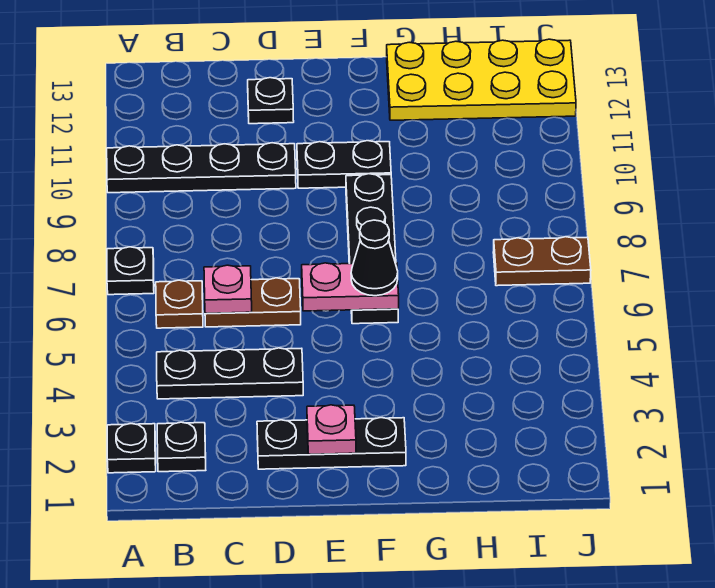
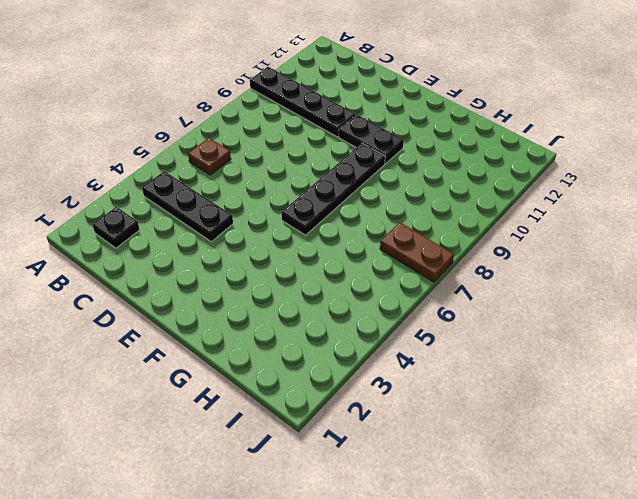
none -> black 1x1 plate [107,424,156,473]
none -> black 1x1 plate [107,247,154,295]
none -> brown 1x2 plate [205,278,301,327]

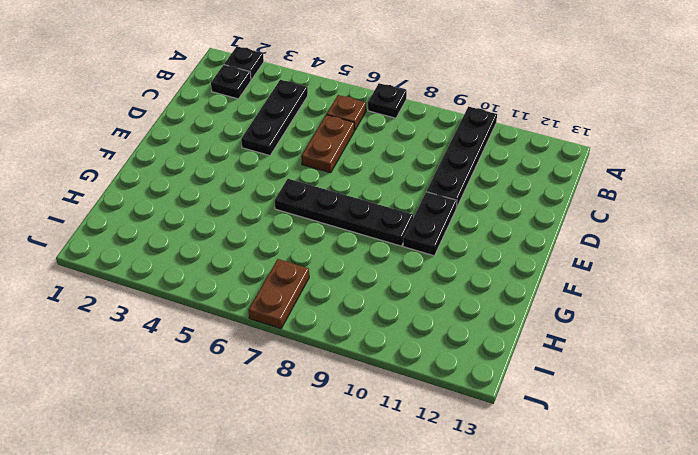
none -> black 1x3 plate [257,418,406,469]
none -> black 1x1 plate [248,78,294,124]
none -> yellow 2x4 plate [387,39,576,120]

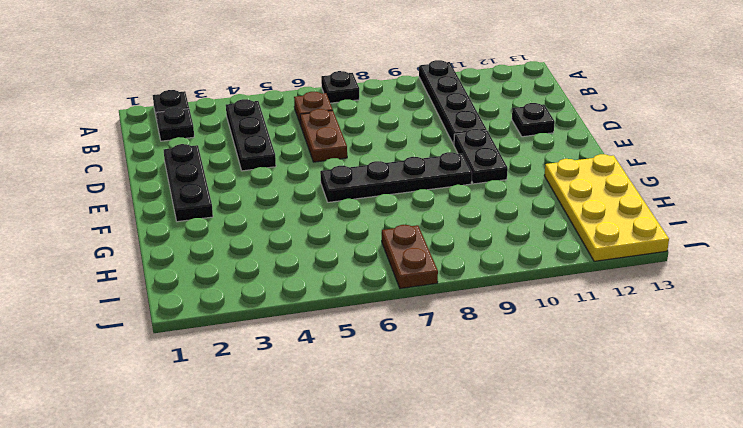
none -> pink 1x1 plate [204,265,252,313]
none -> pink 1x1 plate [307,405,356,454]
none -> pink 1x2 plate [302,263,399,311]

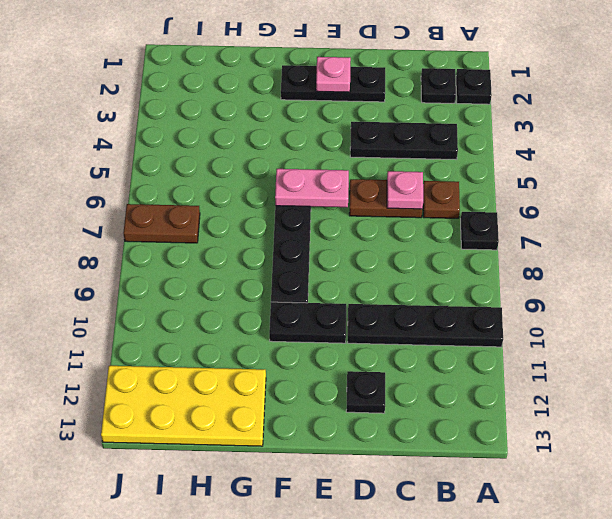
none -> black 1x1 cone [351,220,398,296]

